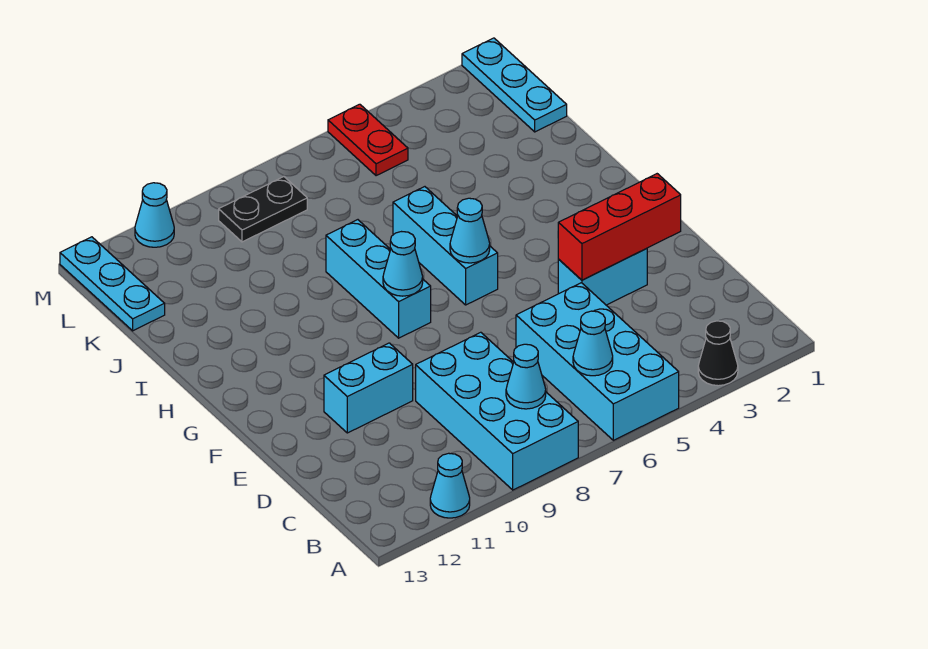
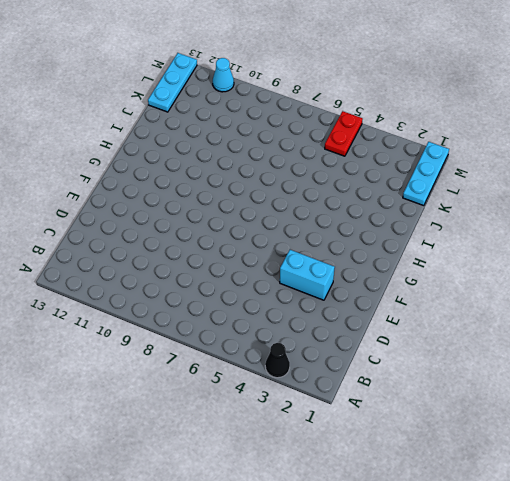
none -> cyan 2x4 brick [516,283,679,440]
none -> cyan 2x4 brick [416,332,578,490]
none -> cyan 1x1 cone [430,453,470,518]

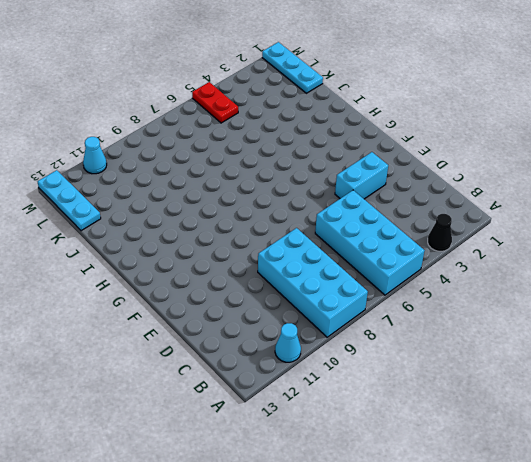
none -> cyan 1x2 brick [324,343,413,433]
none -> cyan 1x3 brick [393,187,498,305]
none -> cyan 1x3 brick [326,220,431,338]

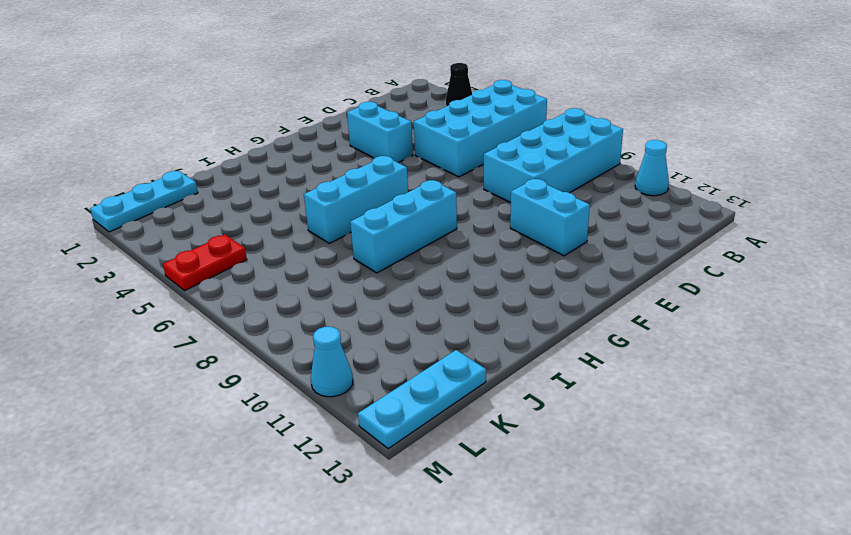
none -> black 1x2 plate [219,177,307,242]
none -> cyan 1x1 cone [573,311,613,376]
none -> cyan 1x1 cone [506,344,546,409]

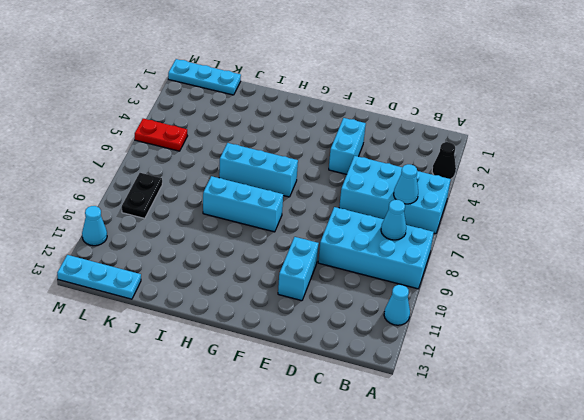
none -> red 1x3 brick [558,174,681,280]
none -> cyan 1x1 cone [450,198,490,263]
none -> cyan 1x1 cone [383,232,423,296]

